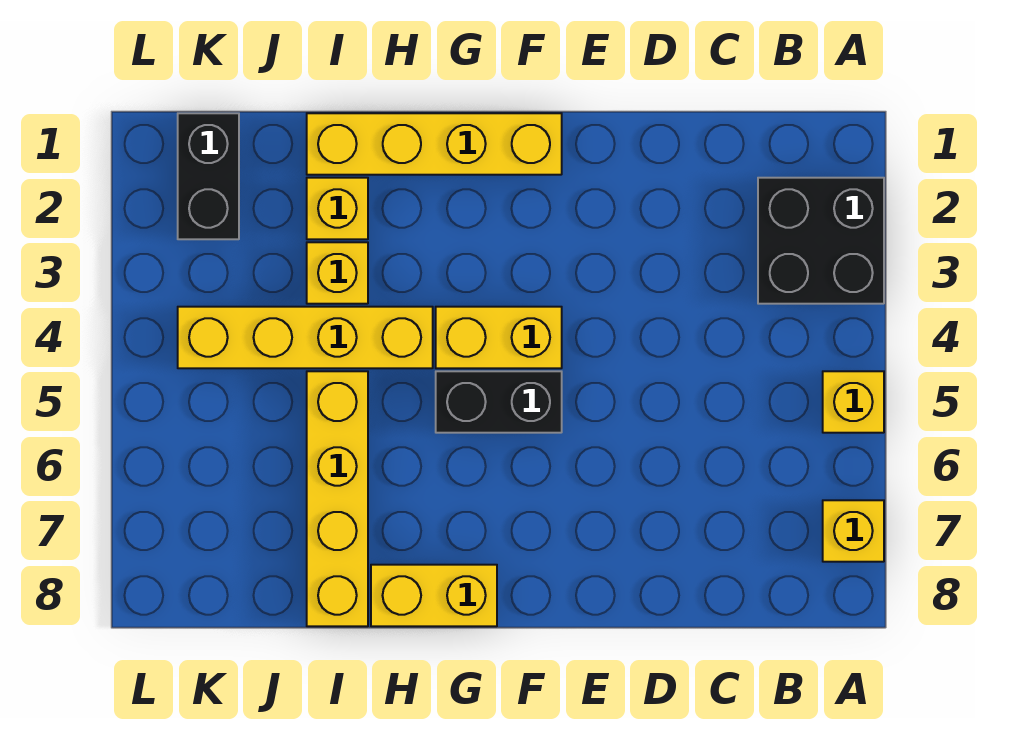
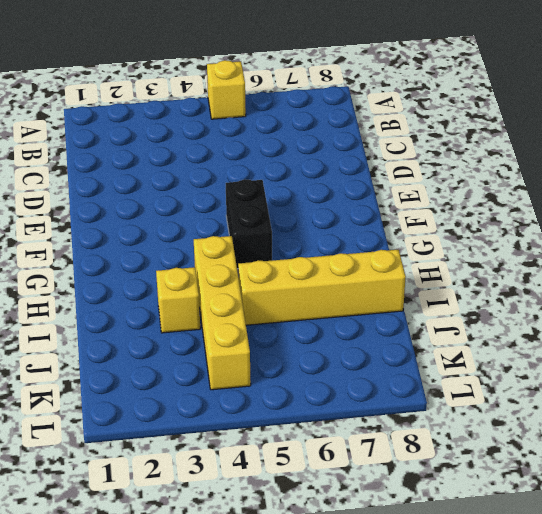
none -> black 2x2 brick [758,178,884,304]
none -> yellow 1x1 brick [823,500,884,562]
none -> yellow 1x4 brick [307,113,562,175]

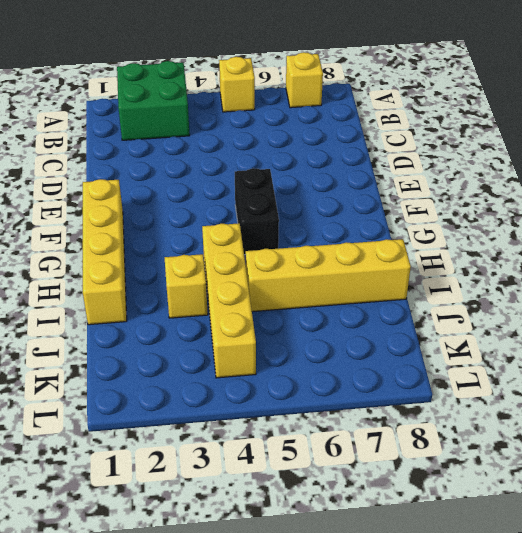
green 2x2 brick [117,61,190,140] -> black 2x2 brick [758,178,884,304]
none -> yellow 1x2 brick [436,307,562,368]
none -> yellow 1x2 brick [371,565,497,626]
none -> yellow 1x1 brick [307,178,368,239]

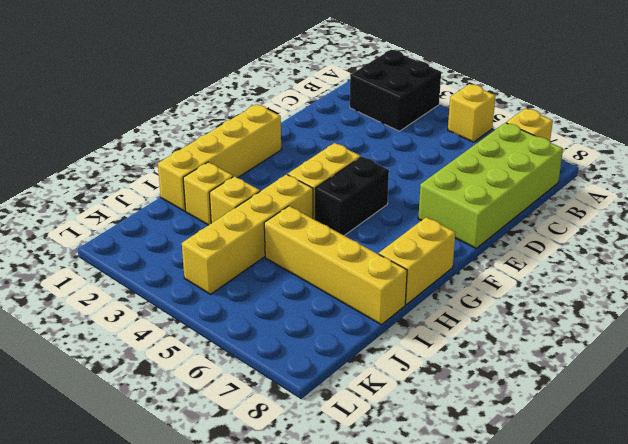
lime 2x4 brick [418,123,563,248] -> none
none -> black 1x2 brick [178,113,239,239]

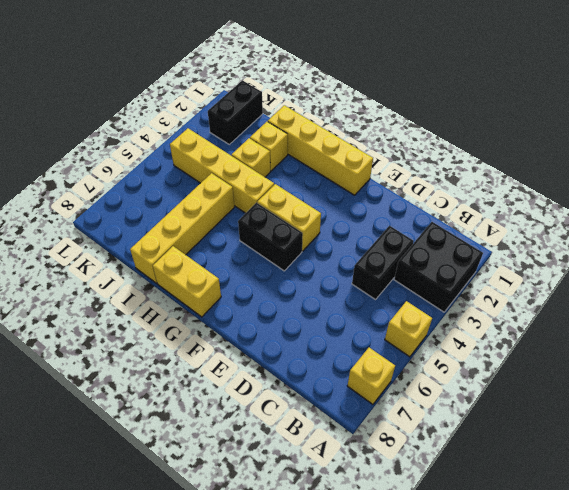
black 1x2 brick [352,226,414,300] -> none

